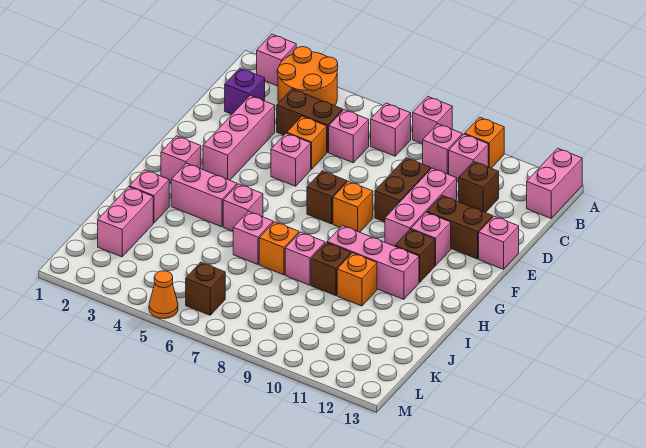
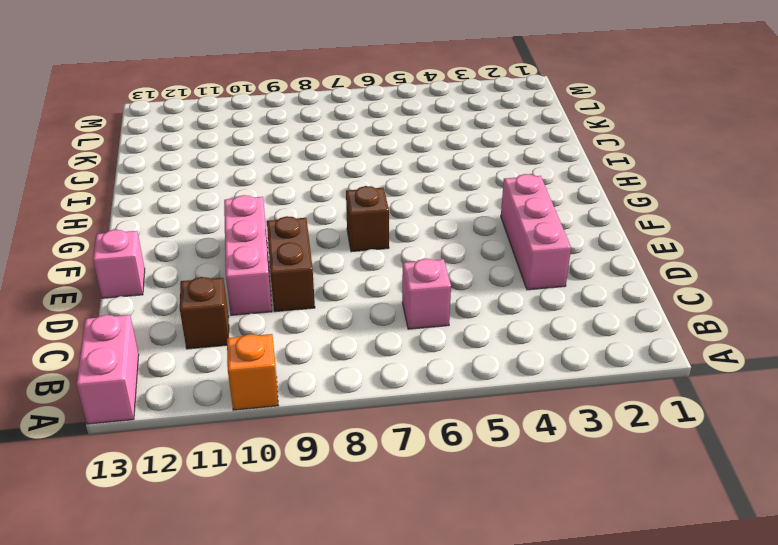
none -> pink 1x1 brick [257,34,296,86]
none -> orange 2x2 round brick [277,47,338,106]
none -> pink 1x1 brick [413,97,452,144]
none -> pink 1x1 brick [371,103,411,156]

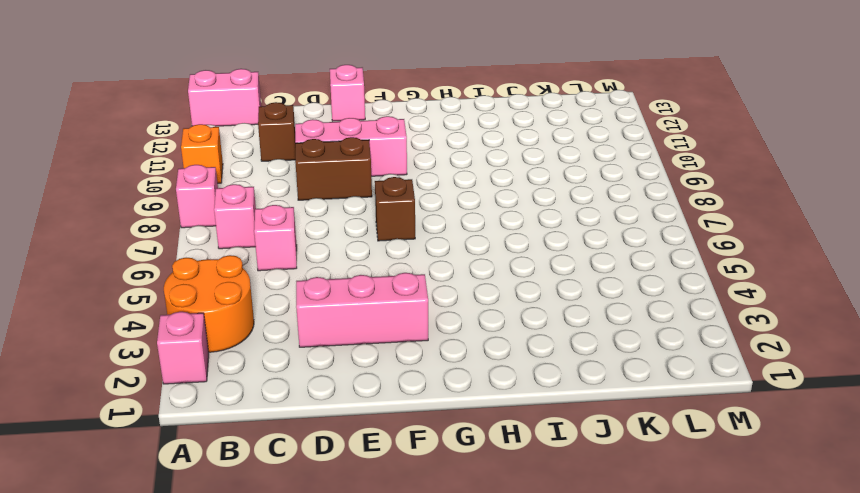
none -> pink 1x1 brick [423,124,462,174]
none -> pink 1x1 brick [449,134,488,182]
none -> purple 1x1 brick [225,68,265,114]
none -> brown 1x2 brick [277,89,343,152]

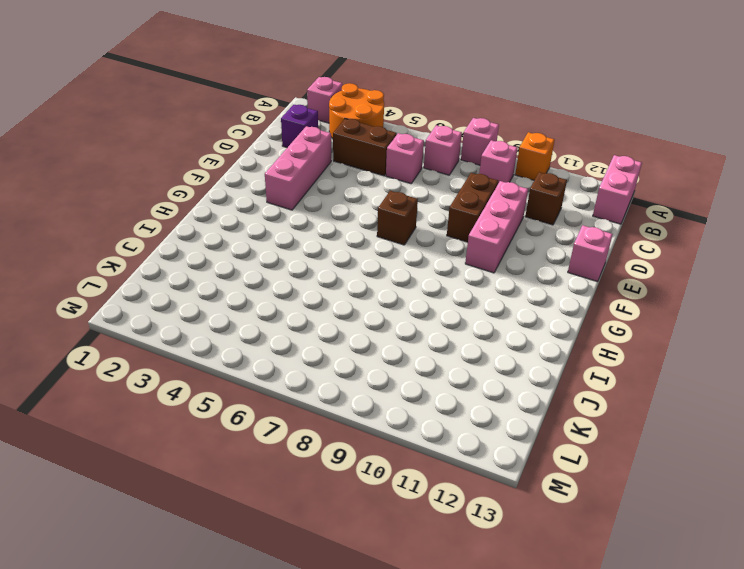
none -> pink 1x1 brick [449,134,488,182]
none -> orange 1x1 brick [287,116,327,169]
none -> pink 1x1 brick [271,133,311,186]
none -> brown 1x2 brick [427,196,493,259]

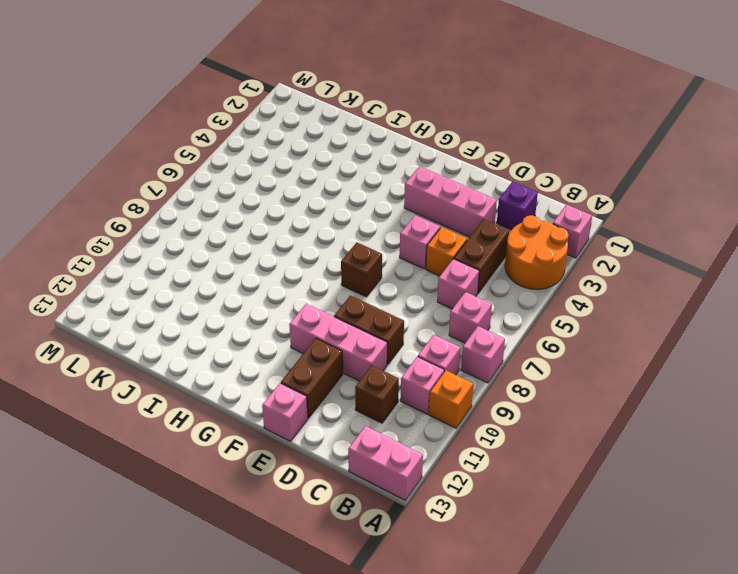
none -> orange 1x1 brick [333,181,373,232]
none -> pink 1x1 brick [411,212,451,266]
none -> pink 1x1 brick [161,136,201,183]
none -> brown 1x1 brick [395,229,435,282]

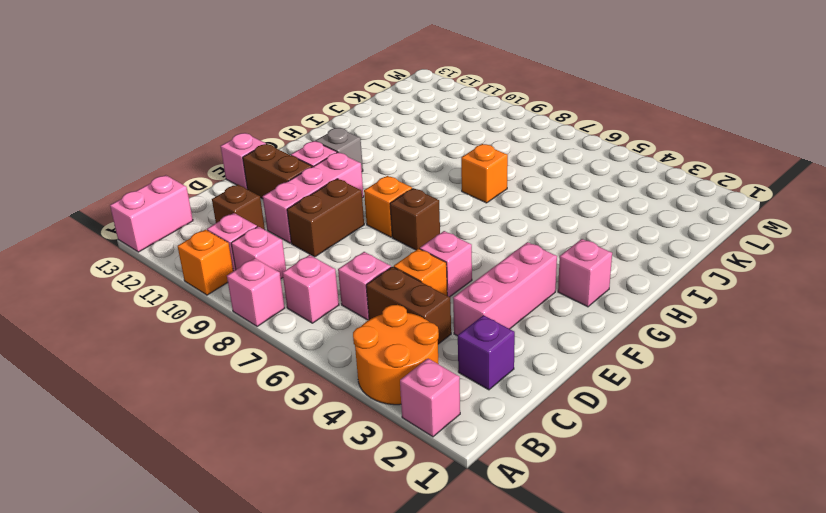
grey 1x1 brick [316,128,363,172] -> brown 1x1 brick [395,229,435,282]
none -> pink 1x2 brick [171,163,237,227]
none -> pink 1x1 brick [223,184,263,231]
none -> pink 1x3 brick [327,226,419,299]
none -> pink 1x1 brick [129,170,169,223]

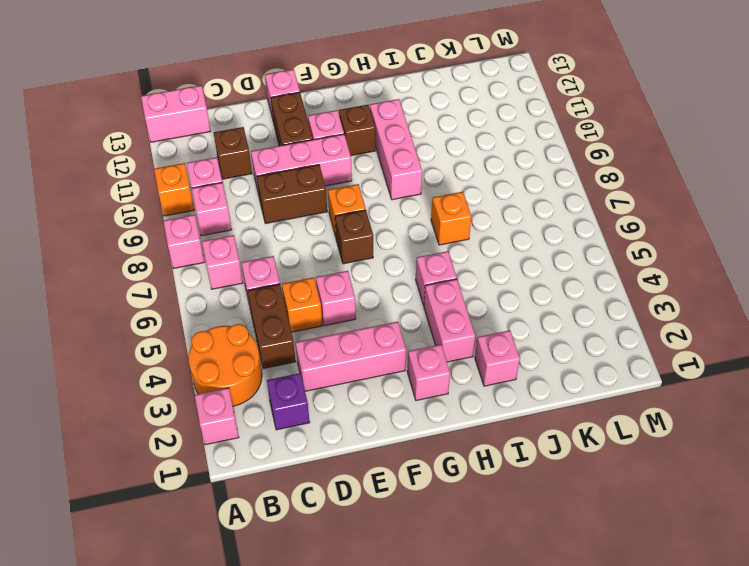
none -> pink 1x1 brick [233,211,273,264]
none -> pink 1x1 brick [285,232,325,285]
none -> brown 1x1 brick [311,243,351,296]
none -> orange 1x1 brick [337,253,377,306]

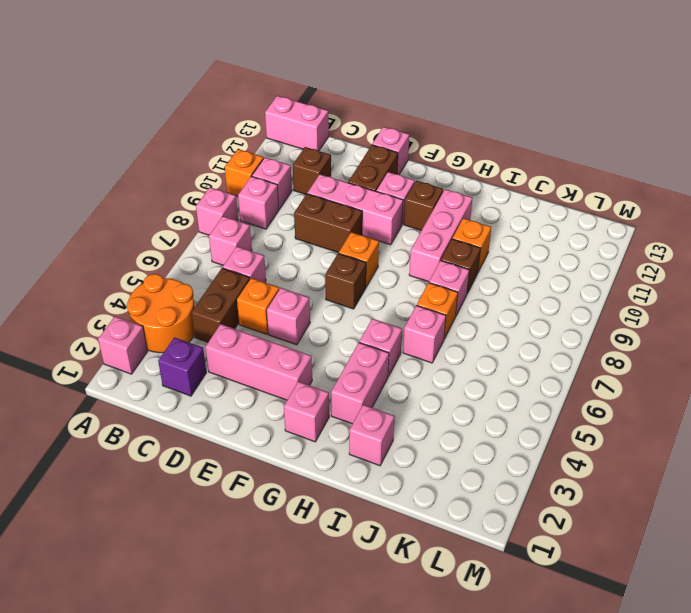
none -> pink 1x2 brick [98,187,153,257]
none -> brown 1x1 brick [186,262,225,315]
none -> orange 1x1 cone [149,271,178,319]

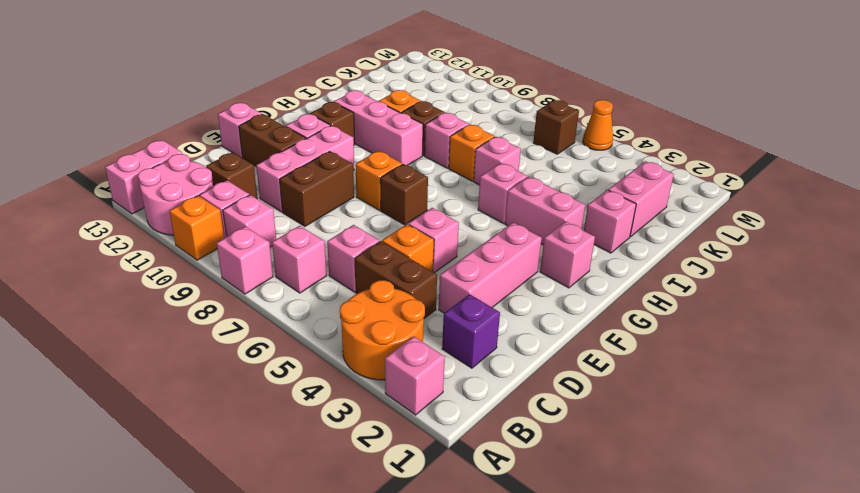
pink 2x2 round brick [138,154,213,235] -> none

